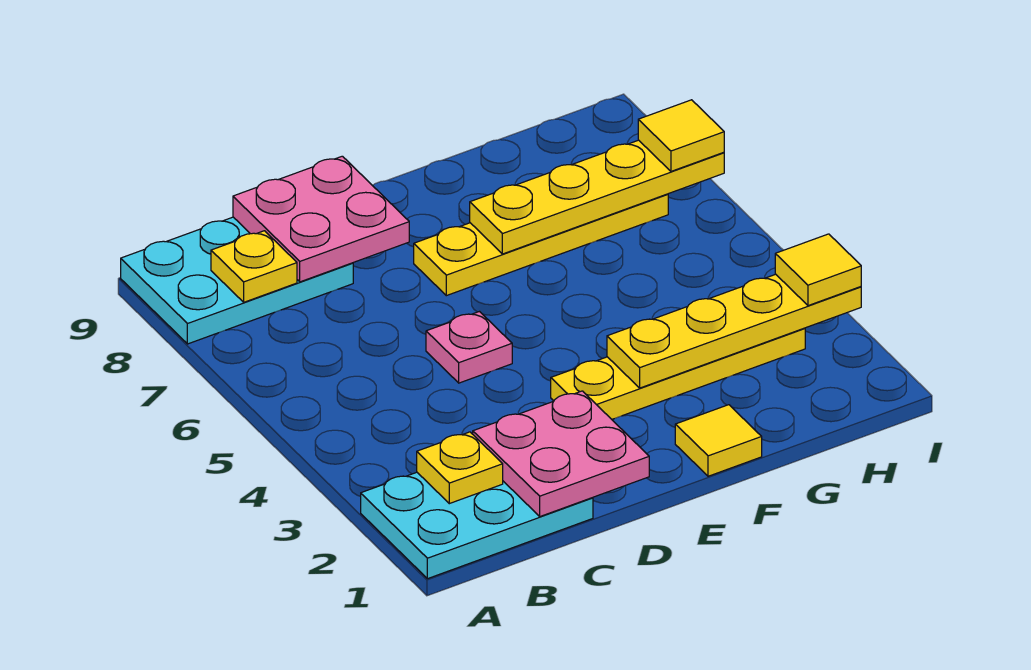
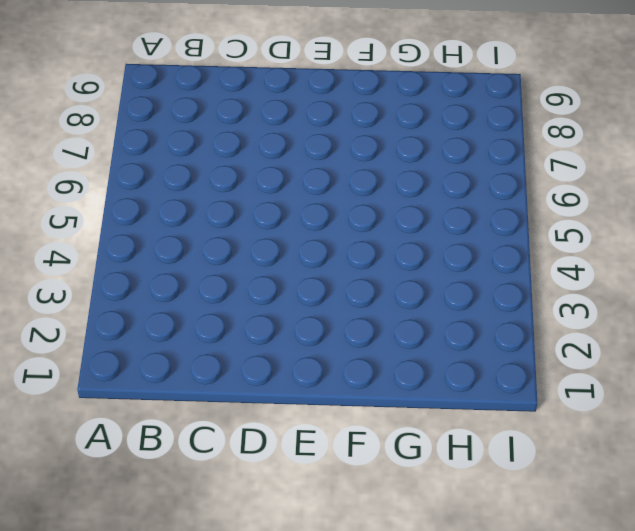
none -> cyan 2x3 plate [361,472,593,579]
none -> cyan 2x3 plate [121,217,353,344]
none -> pink 1x1 plate [426,312,512,383]

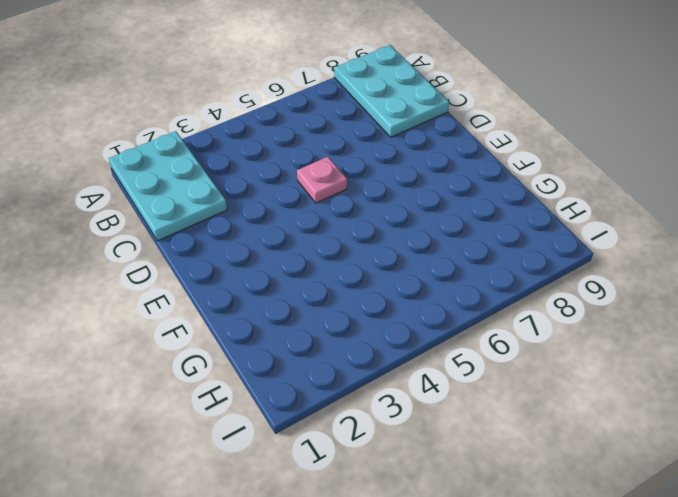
none -> yellow 1x4 plate [551,328,805,419]
none -> yellow 1x4 plate [414,194,668,296]
none -> yellow 1x1 tile [675,405,762,476]

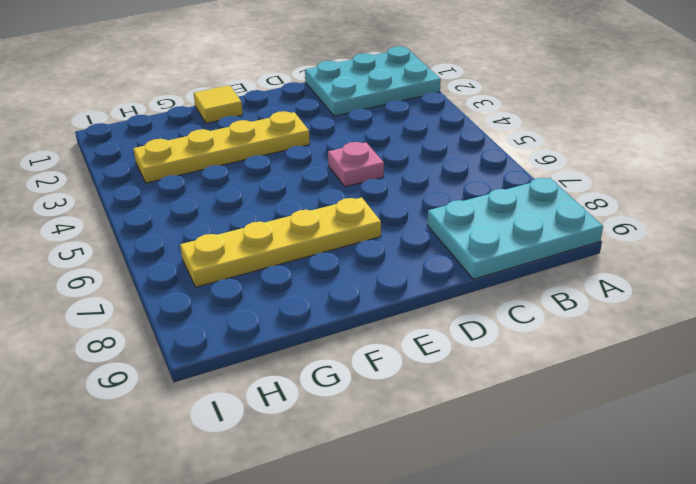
none -> yellow 1x1 plate [417,432,503,504]
none -> yellow 1x1 plate [211,231,297,302]
none -> pink 2x2 plate [473,391,649,516]

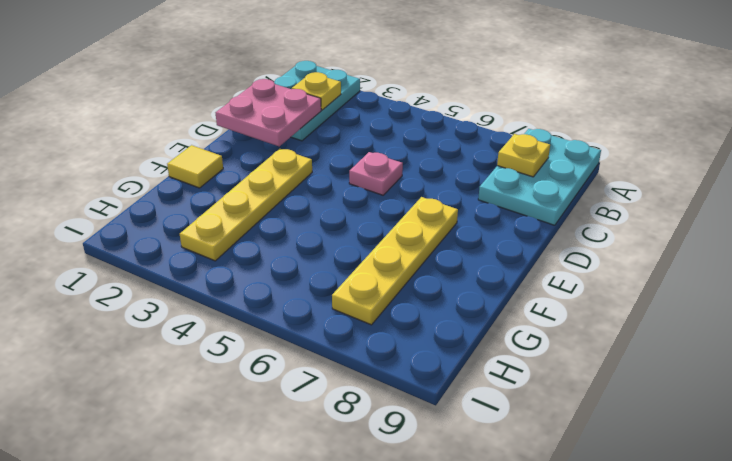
none -> pink 2x2 plate [233,156,409,282]
none -> yellow 1x4 plate [607,274,861,388]
none -> yellow 1x4 plate [470,140,724,254]

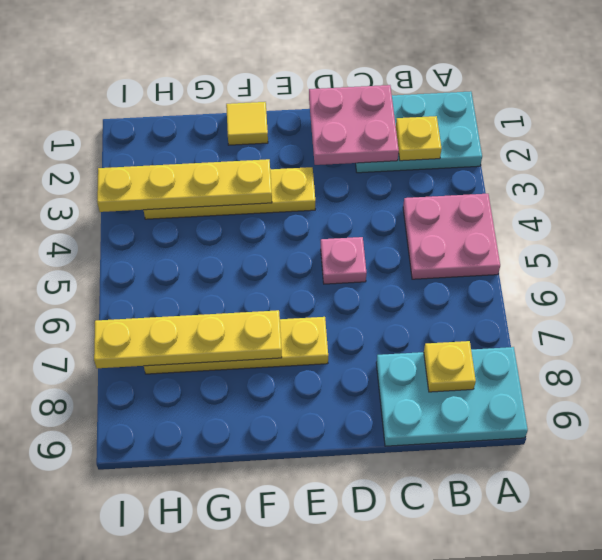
pink 2x2 plate [403,194,500,279] -> pink 2x2 plate moved to [233,156,409,282]
none -> yellow 1x1 tile [775,234,861,306]
none -> yellow 1x1 tile [638,100,724,171]

